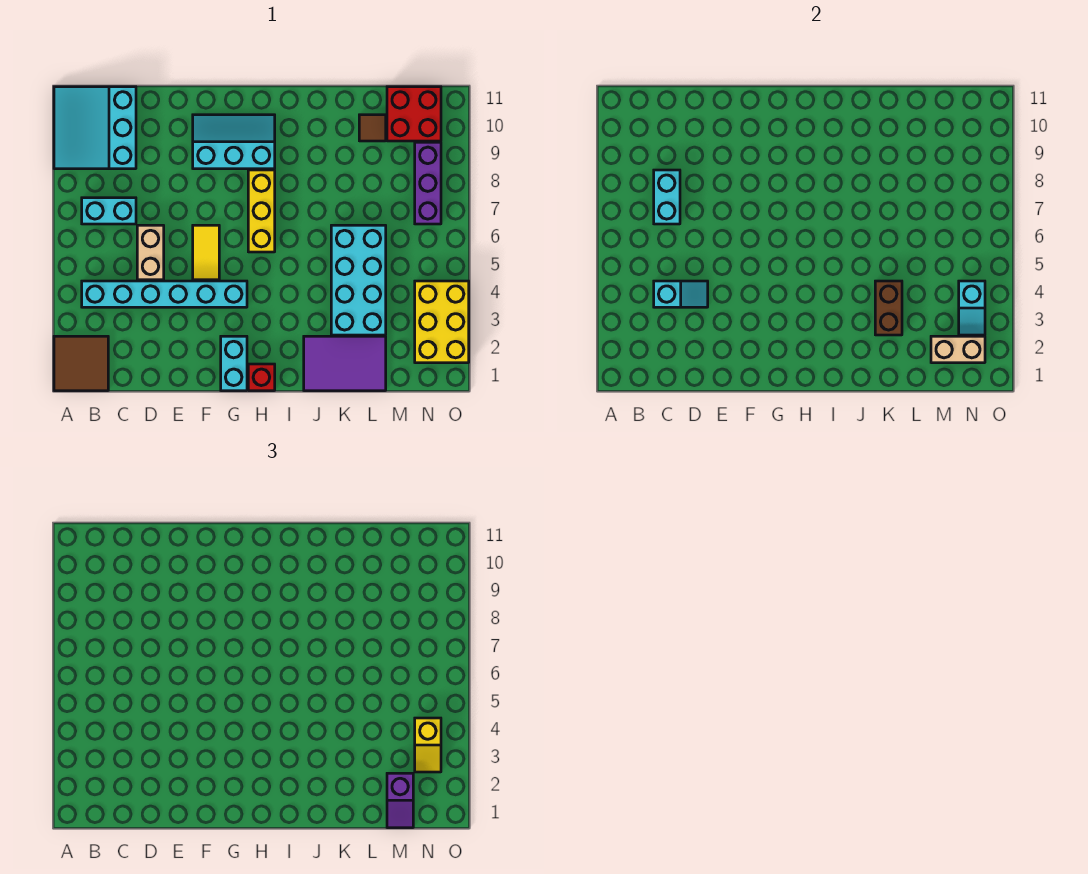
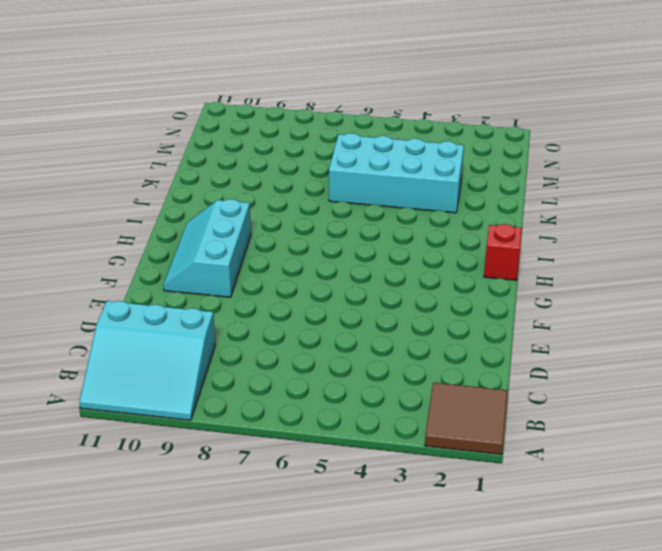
none -> cyan 1x6 brick [82,281,247,307]
none -> cyan 1x2 brick [82,198,136,224]
none -> tan 1x2 brick [137,225,164,280]

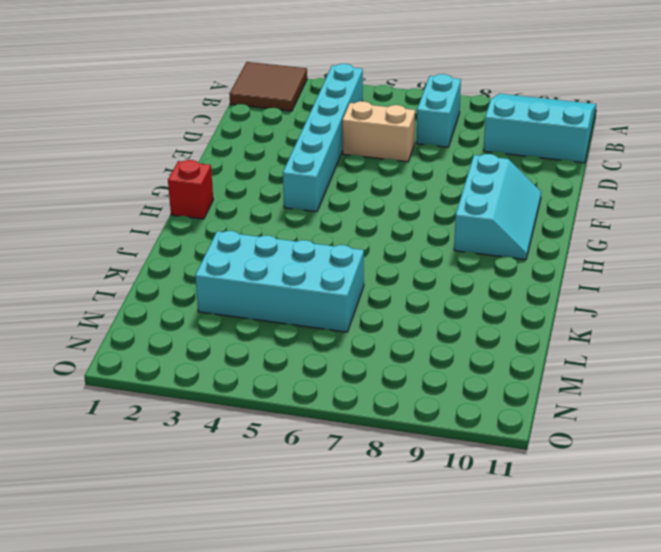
none -> yellow 1x2 tile [193,225,219,280]
none -> cyan 1x2 brick [221,336,247,391]
none -> yellow 1x3 brick [248,170,275,252]

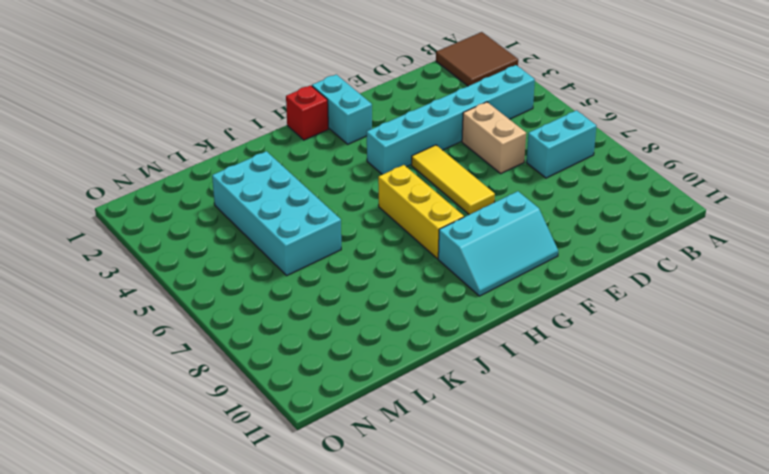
yellow 1x3 tile [412,145,495,215] -> yellow 1x2 tile [193,225,219,280]
none -> cyan 3x3 slope [54,87,136,169]
none -> purple 2x3 tile [304,336,386,391]
none -> brown 1x1 tile [359,115,386,141]

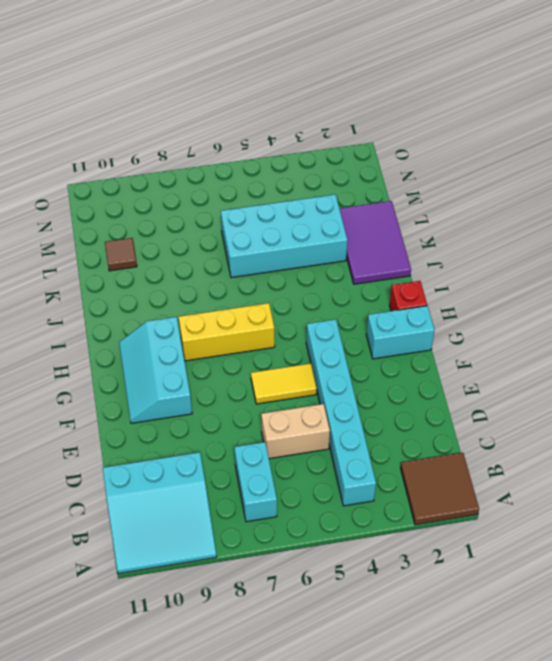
none -> red 2x2 brick [387,87,441,141]
none -> yellow 2x3 brick [415,281,469,363]
none -> purple 1x3 brick [415,142,441,224]

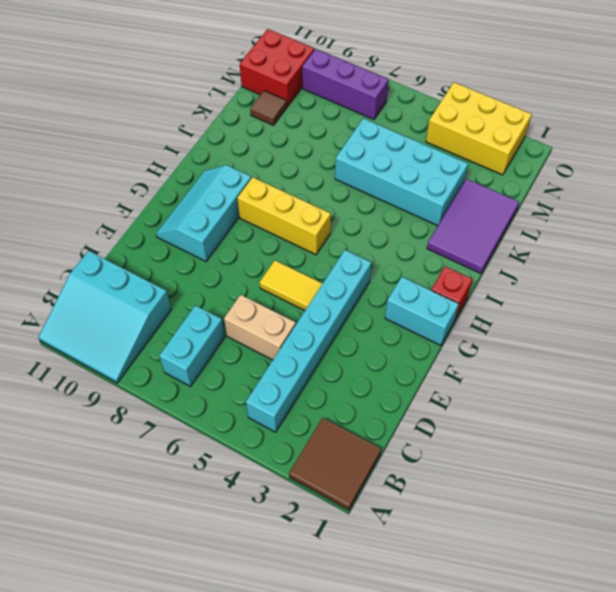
none -> cyan 1x2 slope [654,281,708,307]
none -> cyan 1x2 brick [654,170,680,224]
none -> brown 1x2 brick [875,281,902,335]

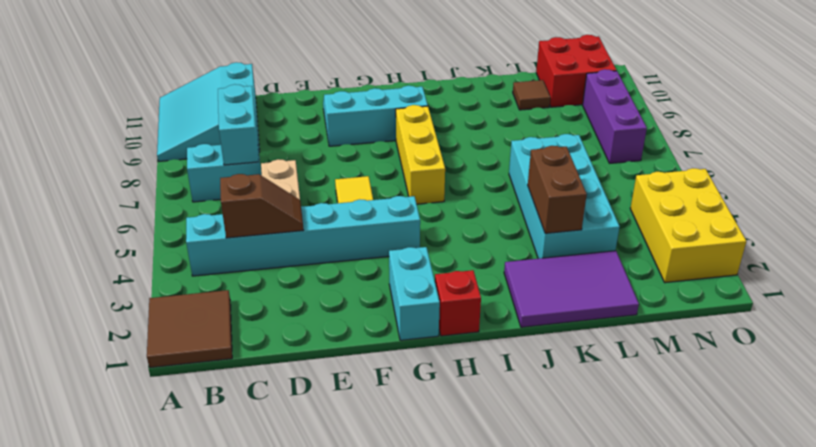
brown 1x2 slope [220,174,303,238] -> cyan 1x2 slope [654,281,708,307]
none -> tan 1x2 brick [931,336,985,363]
none -> cyan 1x2 slope [959,281,985,335]
none -> purple 1x2 slope [387,773,413,828]

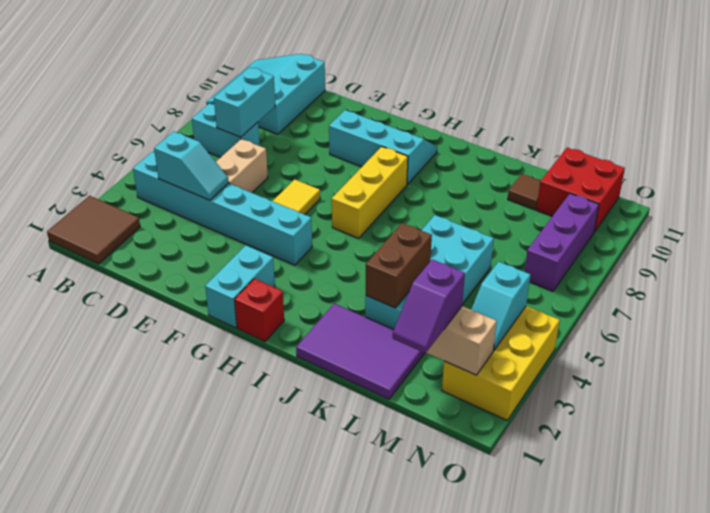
none -> yellow 1x2 slope [415,718,441,772]

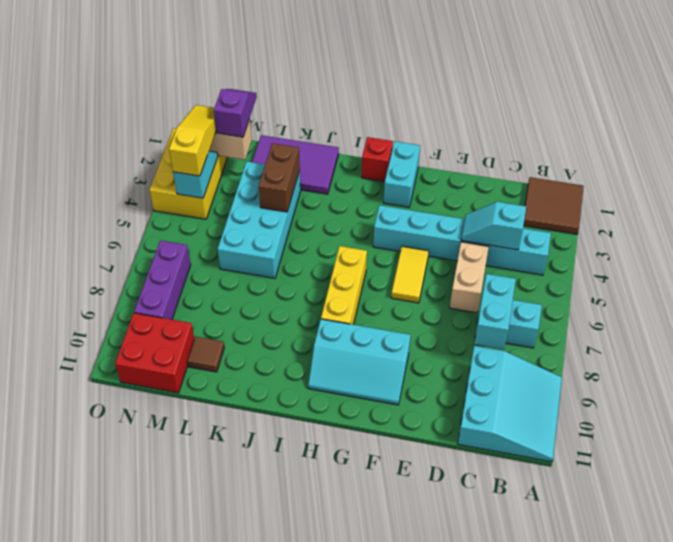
yellow 1x3 slope [169,105,216,176] -> yellow 1x2 slope [415,718,441,772]

